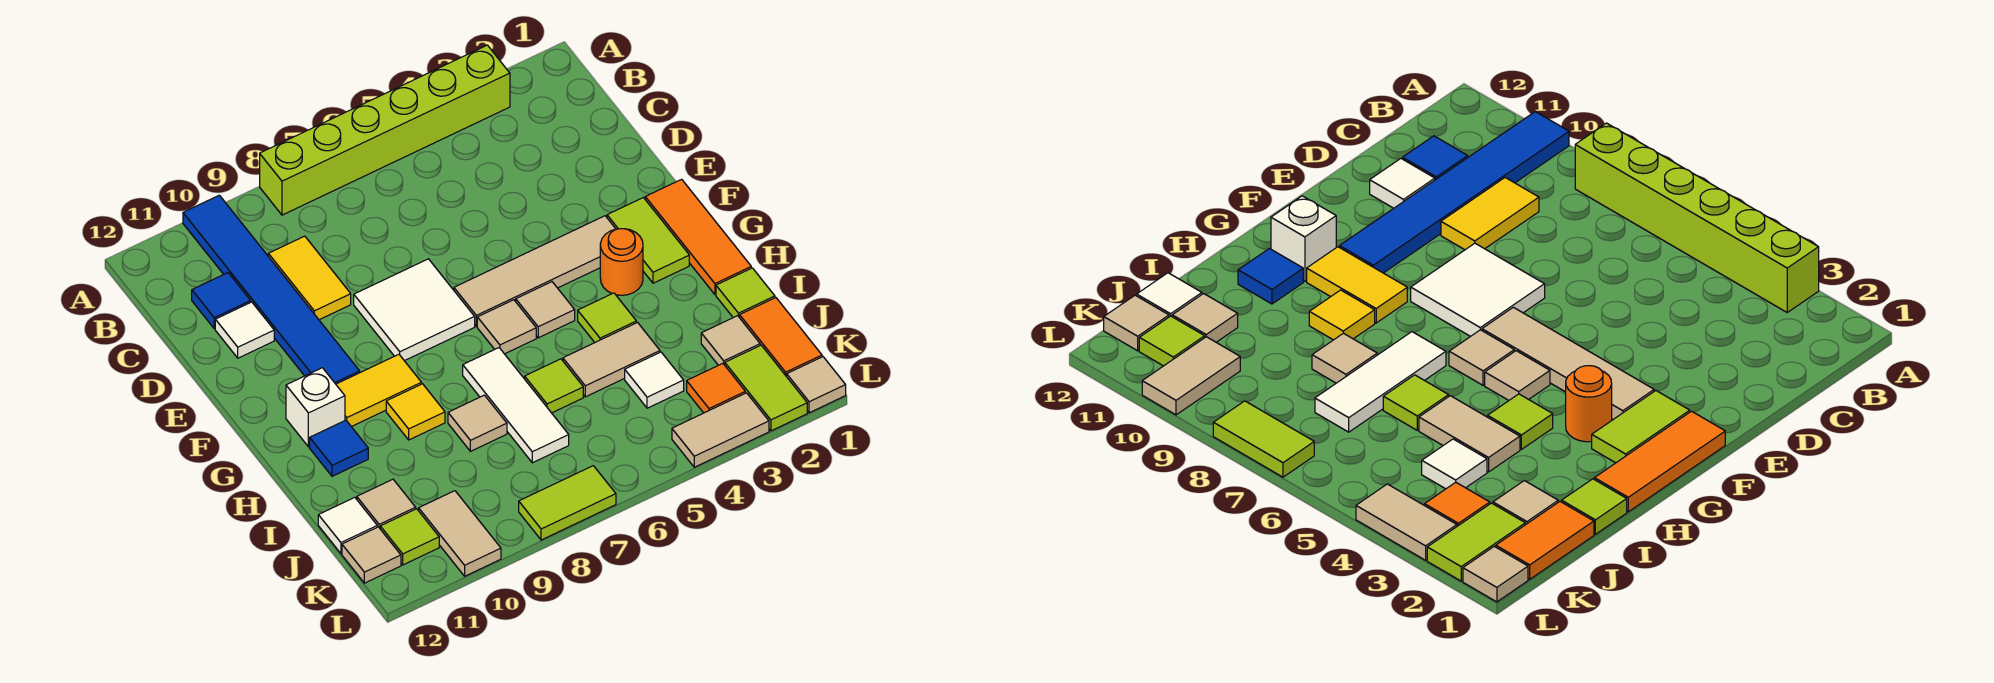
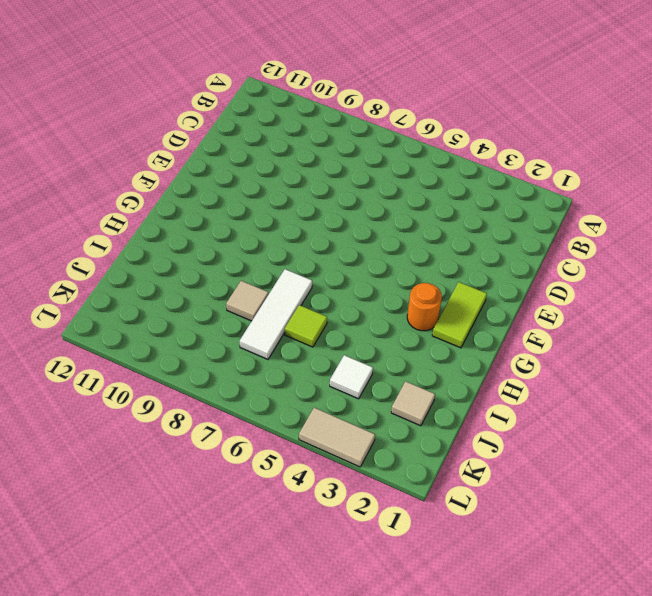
none -> lime 1x6 brick [260,45,510,215]
none -> blue 1x6 tile [183,195,360,384]
none -> yellow 1x2 tile [268,236,351,320]
none -> blue 1x1 tile [192,273,251,329]

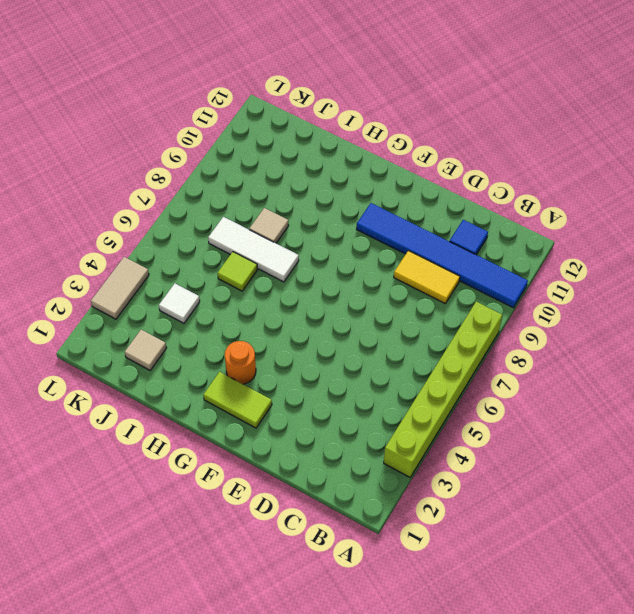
none -> white 1x1 tile [215,302,274,358]
none -> white 2x2 tile [354,259,475,361]
none -> orange 1x3 tile [645,179,751,295]
none -> tan 1x4 tile [454,216,616,326]

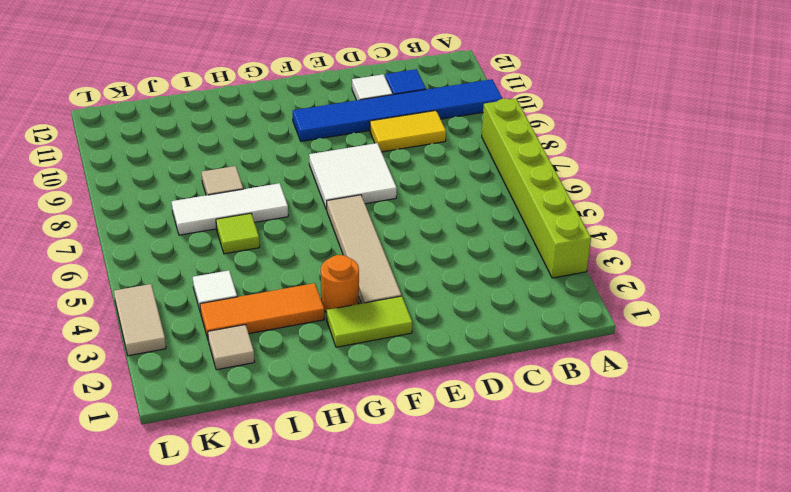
orange 1x3 tile [200,283,324,339] -> orange 1x3 tile moved to [645,179,751,295]
none -> tan 1x1 tile [516,282,575,338]
none -> tan 1x1 tile [477,300,536,354]
none -> yellow 1x2 tile [336,354,422,427]
none -> white 1x1 brick [286,368,345,447]

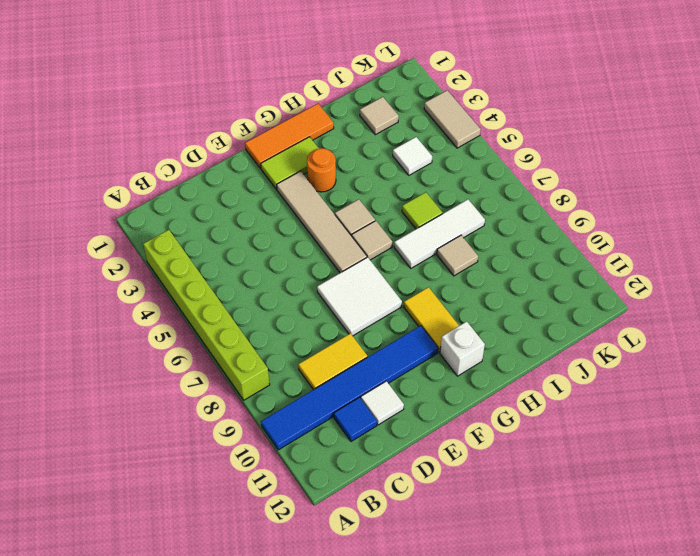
none -> lime 1x1 tile [578,293,636,342]
none -> yellow 1x1 tile [386,384,445,440]
none -> blue 1x1 tile [310,420,368,476]
none -> lime 1x1 tile [716,268,775,318]

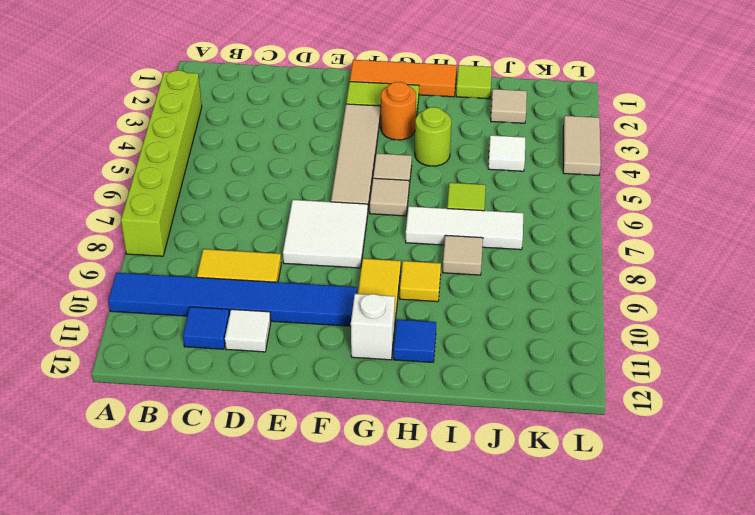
lime 1x1 round brick [415,107,451,166] -> lime 1x1 tile [578,293,636,342]
none -> tan 1x2 tile [563,323,660,397]
none -> orange 1x2 tile [740,298,822,377]
none -> tan 1x1 tile [357,479,416,528]
none -> white 1x1 tile [318,497,377,554]

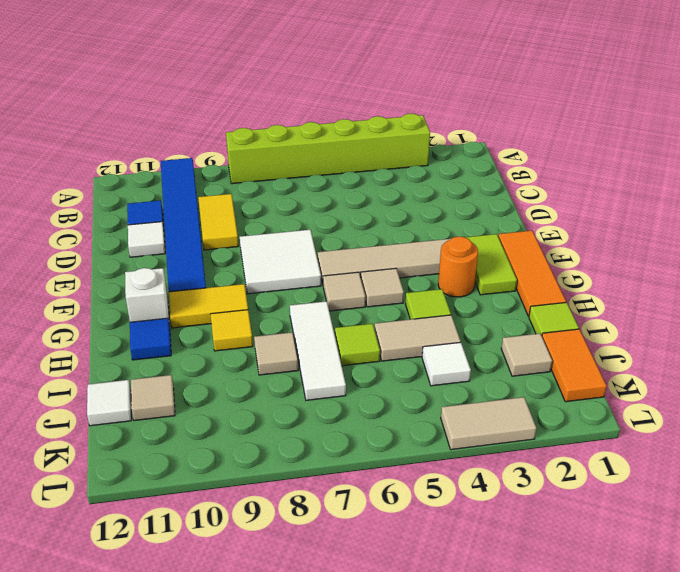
none -> lime 1x2 tile [725,345,807,431]
none -> orange 1x1 tile [687,364,745,413]
none -> tan 1x2 tile [419,491,501,576]
none -> lime 1x1 tile [380,509,439,565]

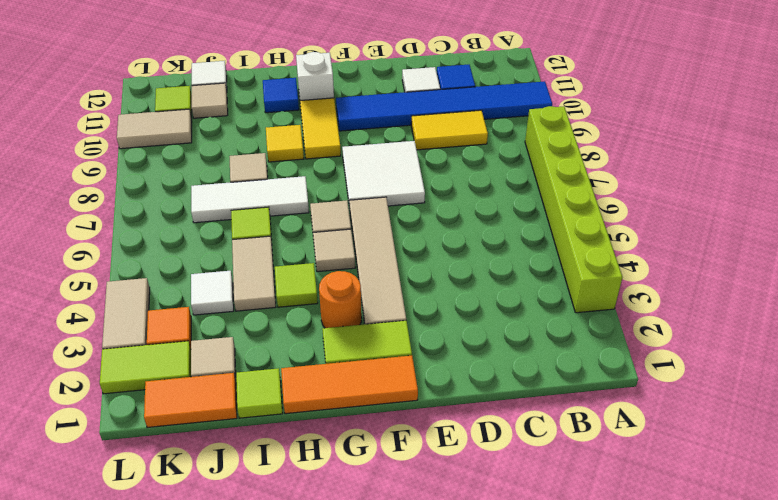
none -> tan 1x1 tile [342,527,401,583]
none -> tan 1x1 tile [787,357,846,413]
none -> lime 1x2 tile [519,466,616,540]

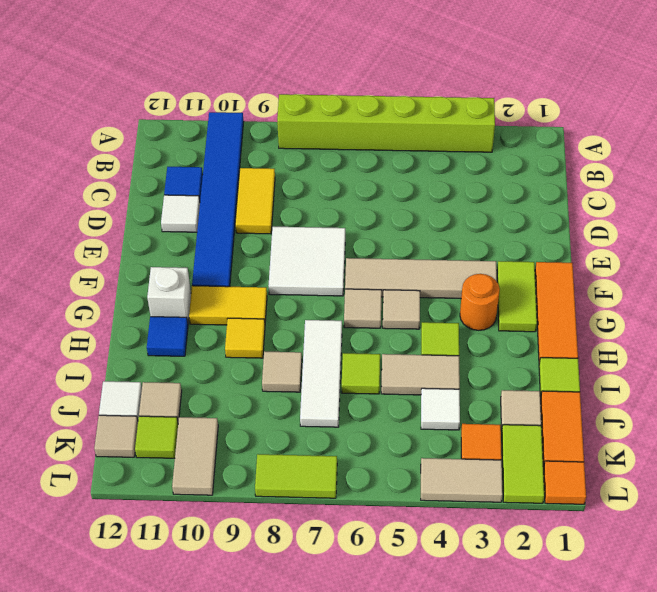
orange 1x1 tile [543,461,586,504] -> tan 1x1 tile [787,357,846,413]

